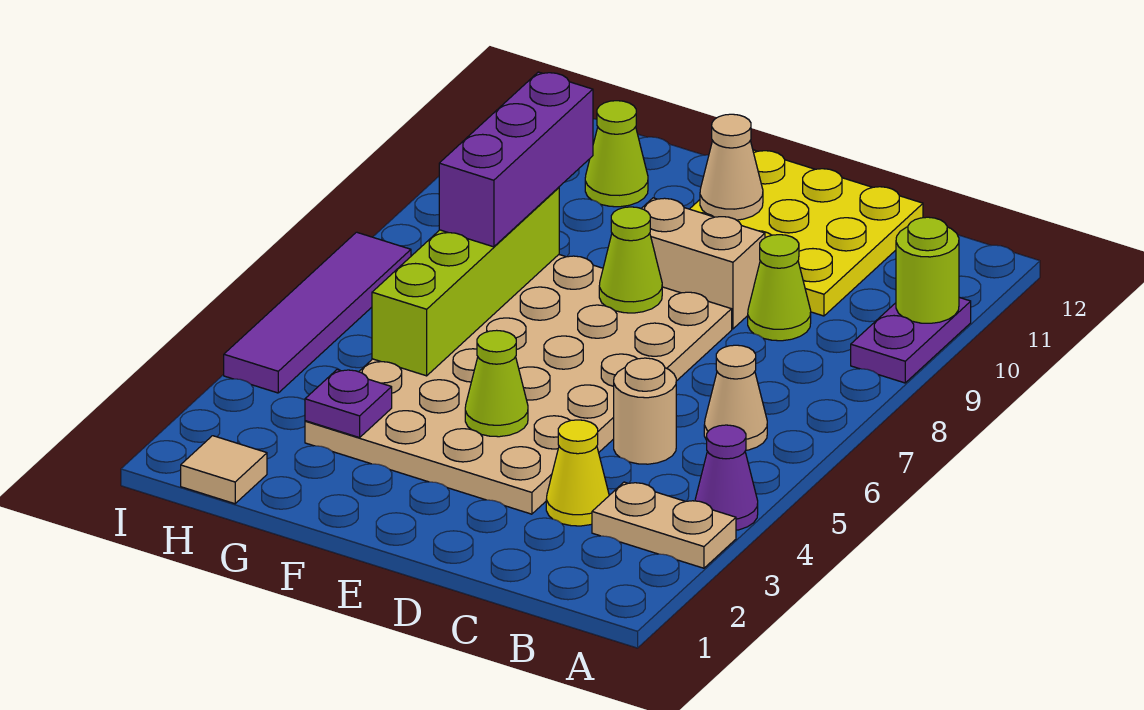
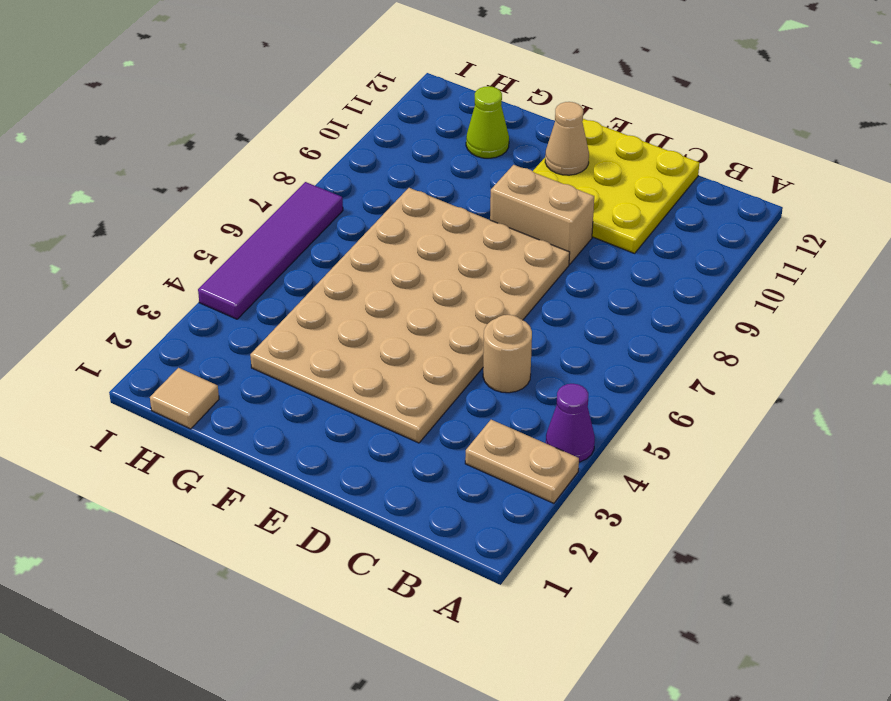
none -> purple 1x2 plate [851,297,971,383]
none -> tan 1x1 cone [704,345,767,450]
none -> yellow 1x1 cone [546,420,609,526]

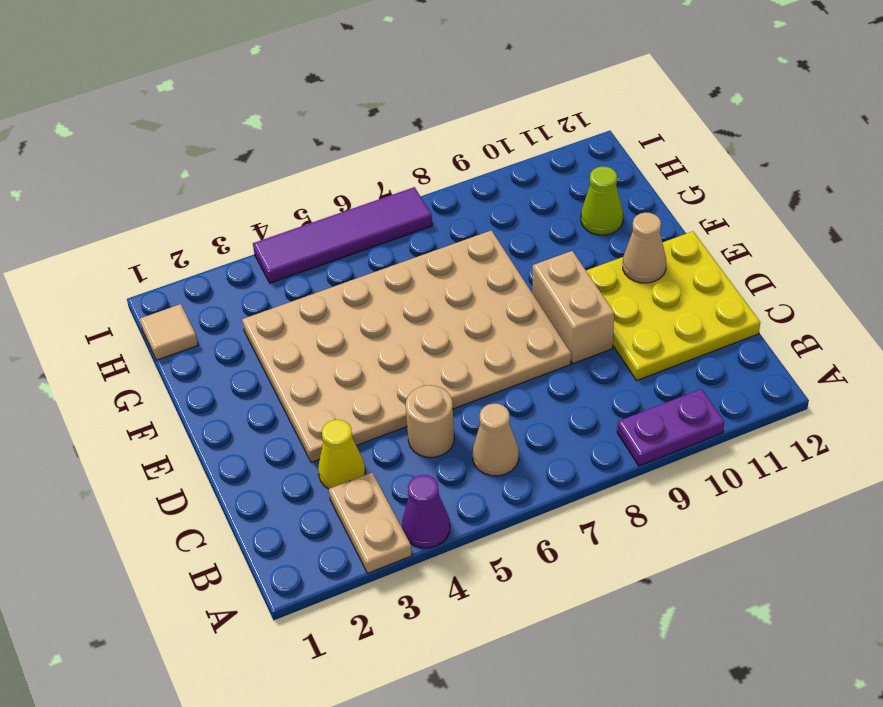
none -> lime 1x1 cone [748,235,811,341]
none -> lime 1x1 round brick [896,217,959,323]
none -> lime 1x1 cone [465,330,528,437]

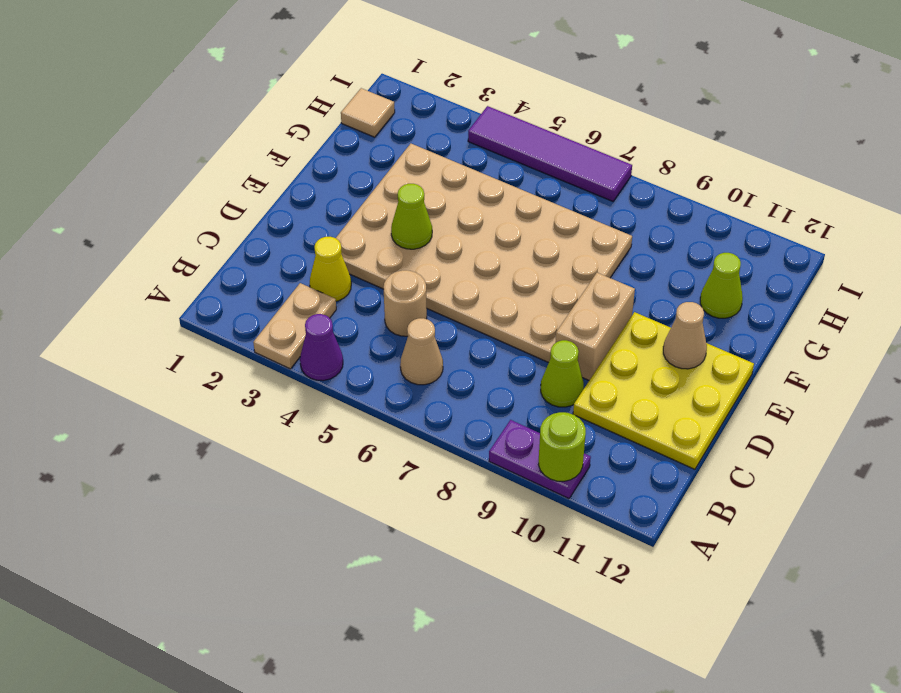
none -> lime 1x1 cone [599,207,662,313]
none -> purple 1x1 plate [305,370,392,438]
none -> lime 1x4 brick [372,187,559,376]

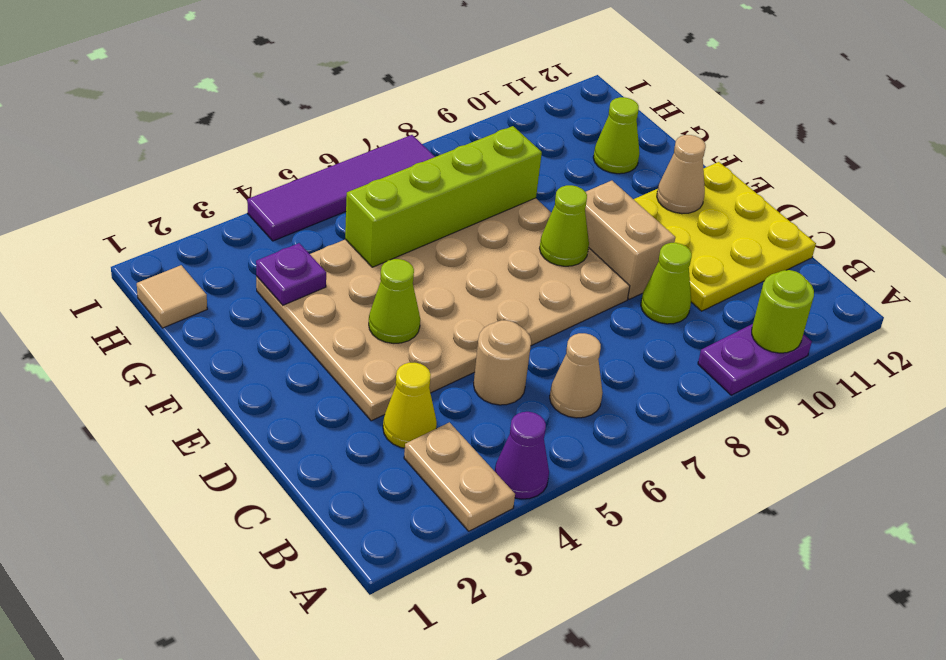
none -> purple 1x3 brick [439,72,593,247]

